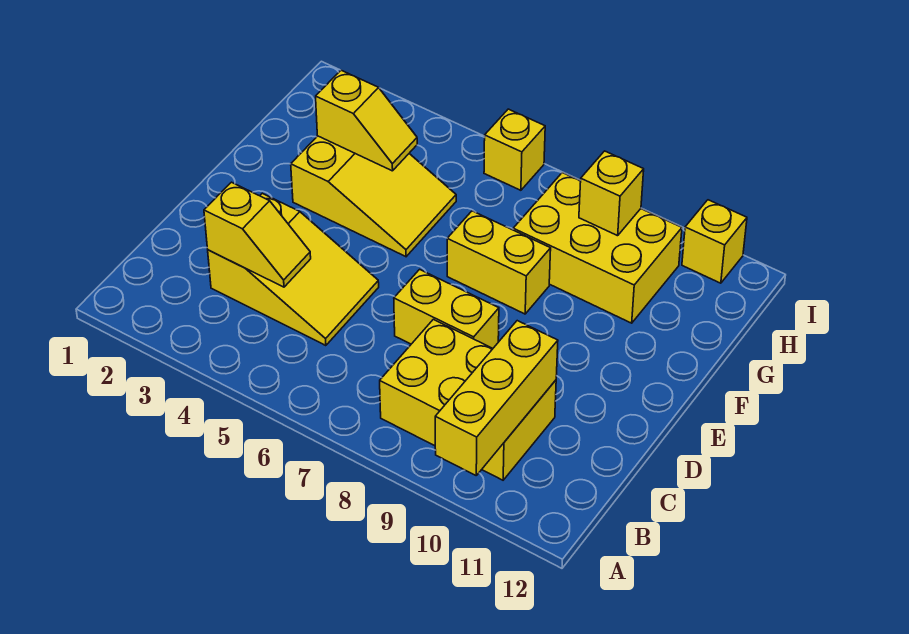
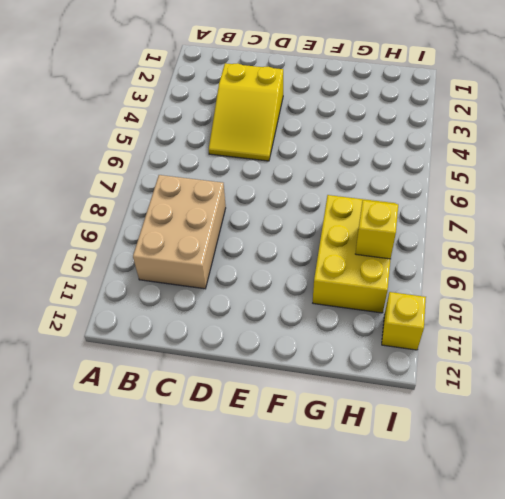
tan 2x3 brick [133,175,226,289] -> yellow 2x3 brick [380,319,556,480]
none -> yellow 1x2 brick [394,269,499,348]
none -> yellow 2x3 slope [291,136,456,257]
none -> yellow 1x2 brick [447,211,551,314]

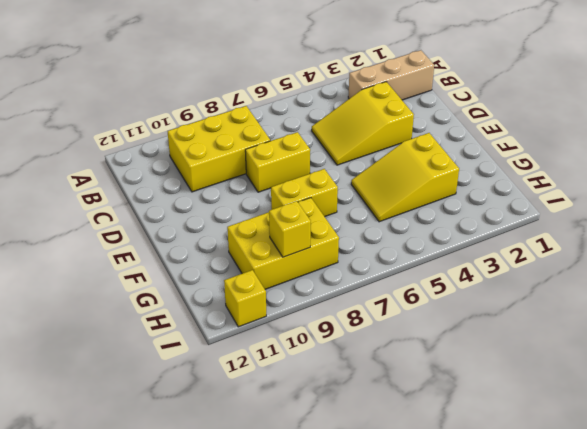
tan 1x3 brick [348,50,434,100] -> none
none -> yellow 1x1 brick [484,109,545,190]
none -> yellow 1x3 brick [435,321,558,475]
none -> yellow 1x2 slope [204,182,311,287]

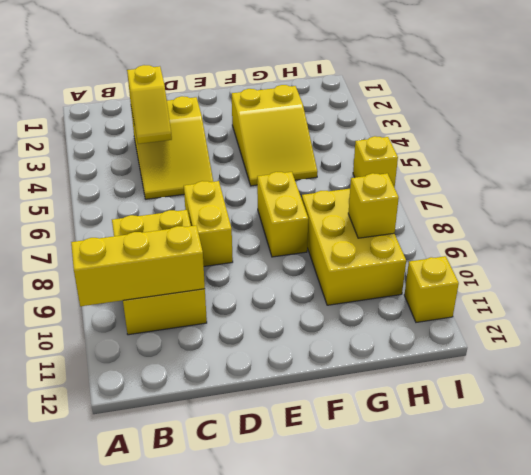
none -> yellow 1x2 slope [316,70,417,171]

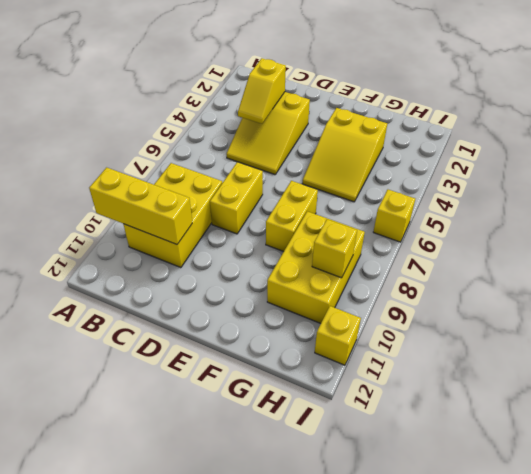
none -> yellow 1x2 slope [316,70,417,171]

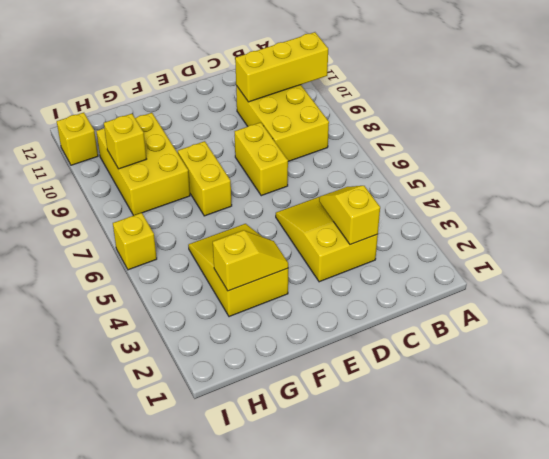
yellow 1x2 slope [213,230,288,291] -> yellow 1x2 slope turned to [316,70,417,171]

